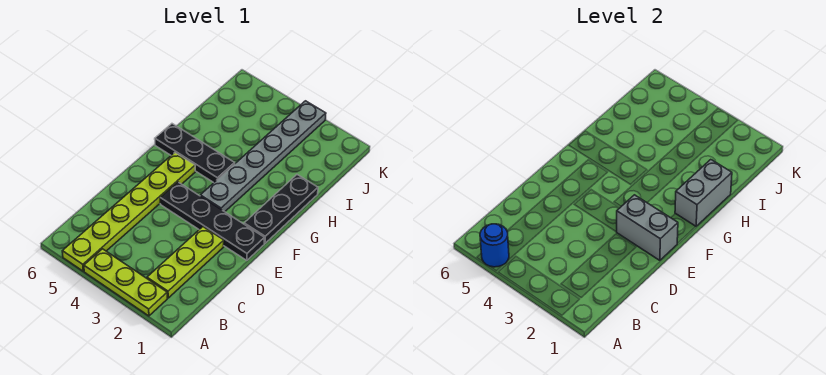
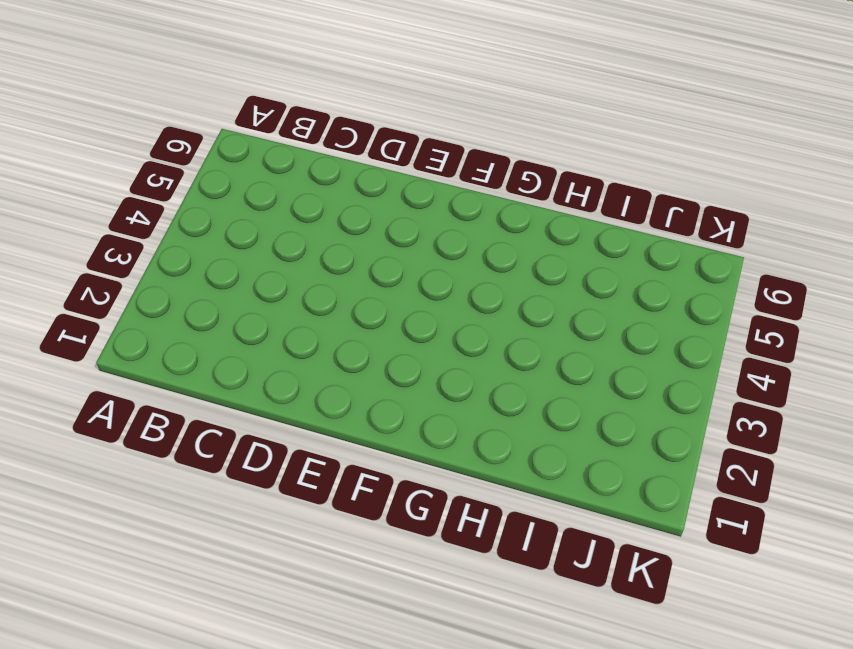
none -> lime 1x3 plate [84,249,167,316]
none -> lime 1x6 plate [62,153,195,271]

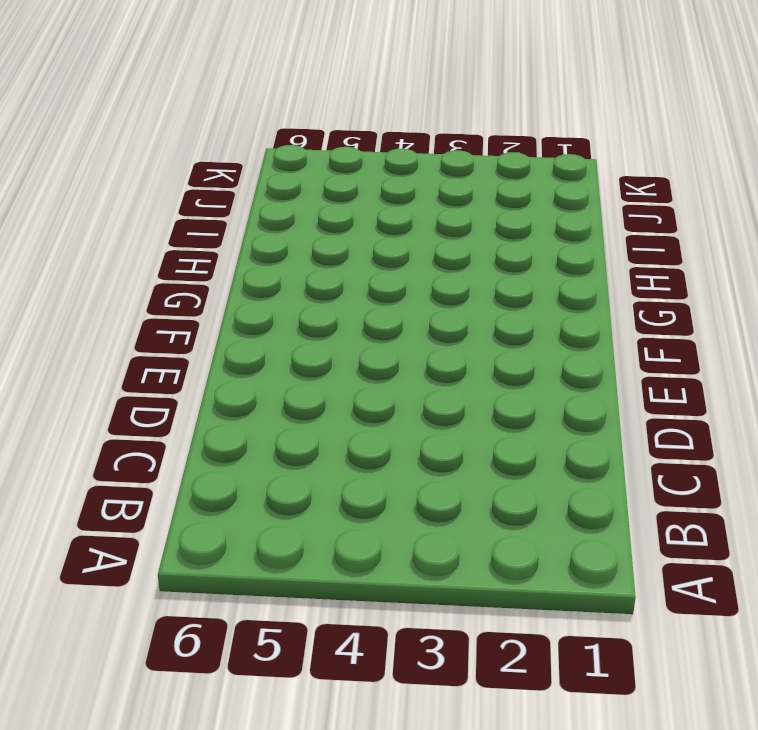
none -> lime 1x3 plate [84,249,167,316]
none -> lime 1x6 plate [62,153,195,271]

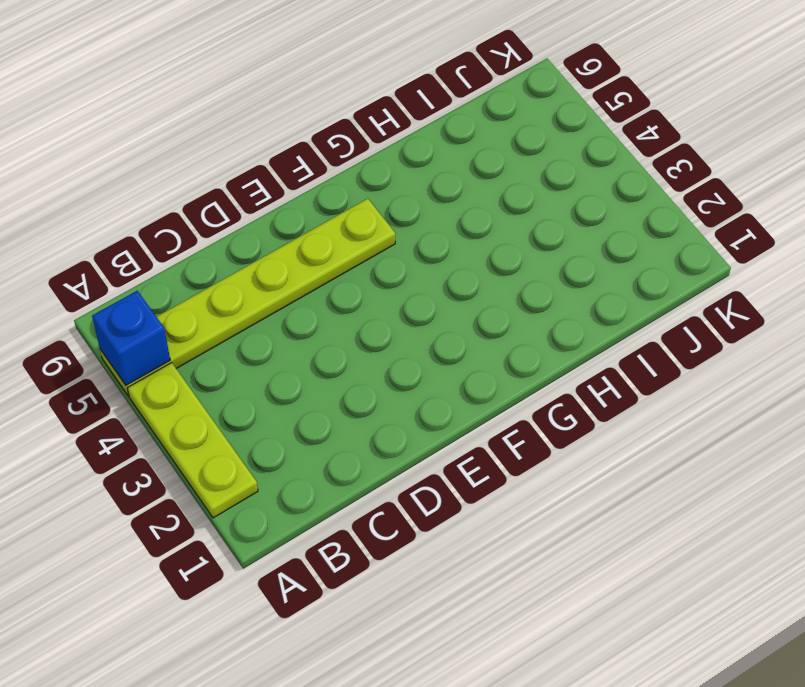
blue 1x1 brick [92,291,170,385] -> blue 1x1 round brick [480,224,509,267]
none -> lime 1x3 plate [147,227,224,298]
none -> black 1x4 plate [160,182,264,260]

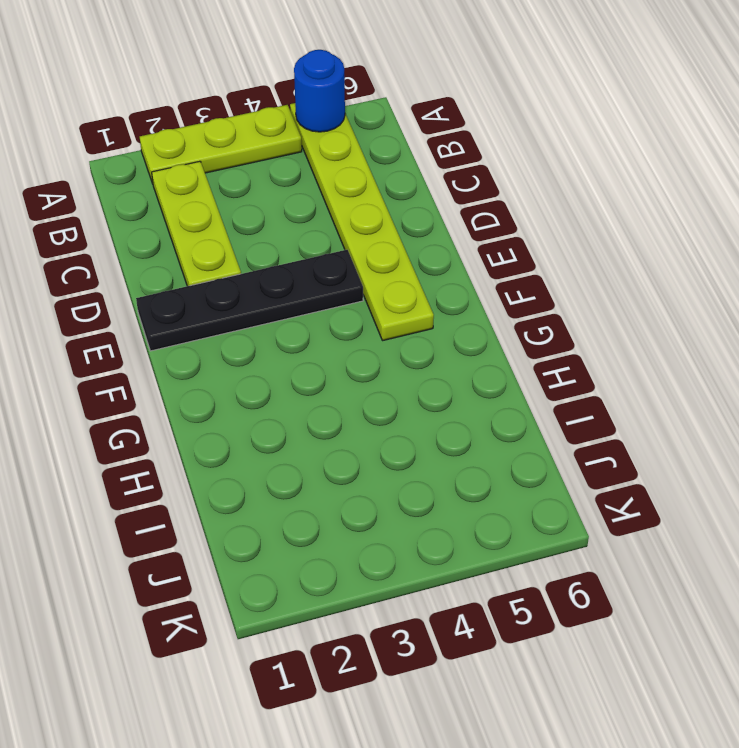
none -> black 1x3 plate [244,175,318,243]
none -> grey 1x6 plate [200,101,326,212]

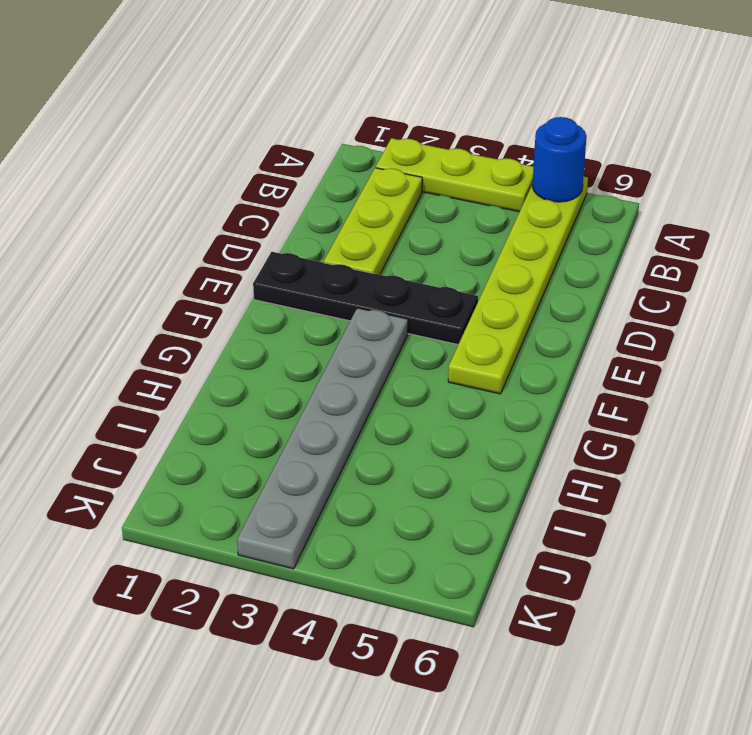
none -> black 1x3 plate [244,175,318,243]
none -> black 1x3 plate [155,124,235,183]

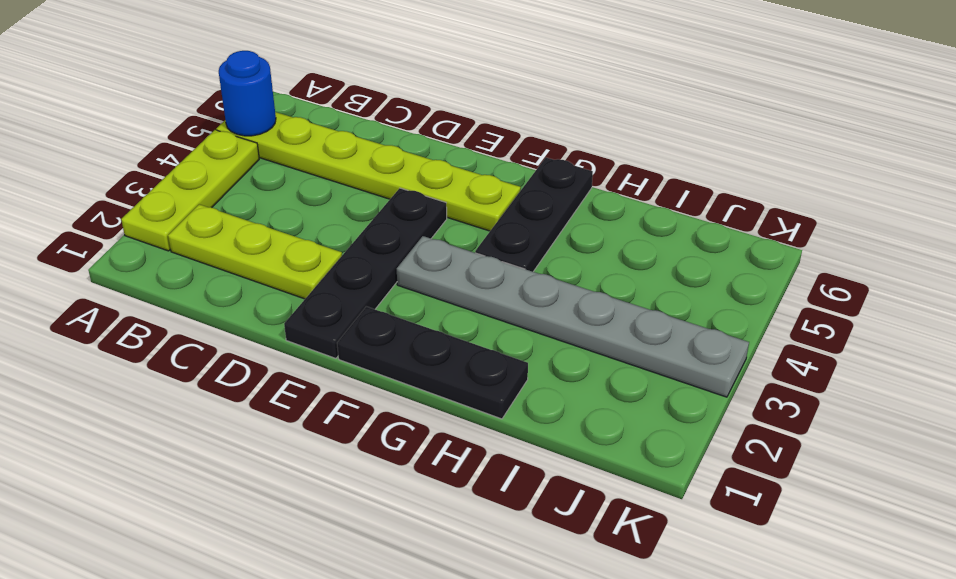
none -> grey 1x2 brick [617,195,678,260]
none -> grey 1x2 brick [675,160,732,226]

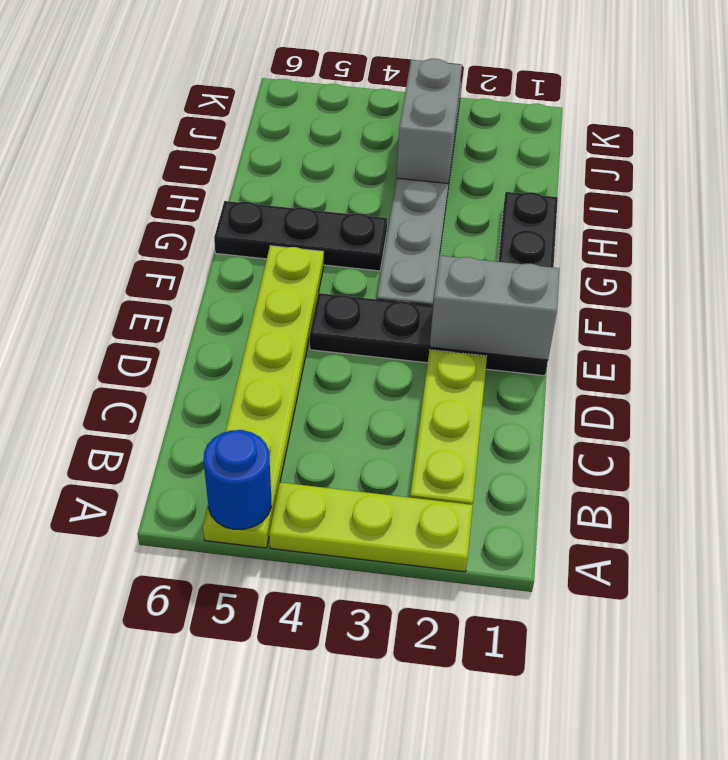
grey 1x2 brick [397,59,462,183] -> grey 1x2 brick moved to [675,160,732,226]

